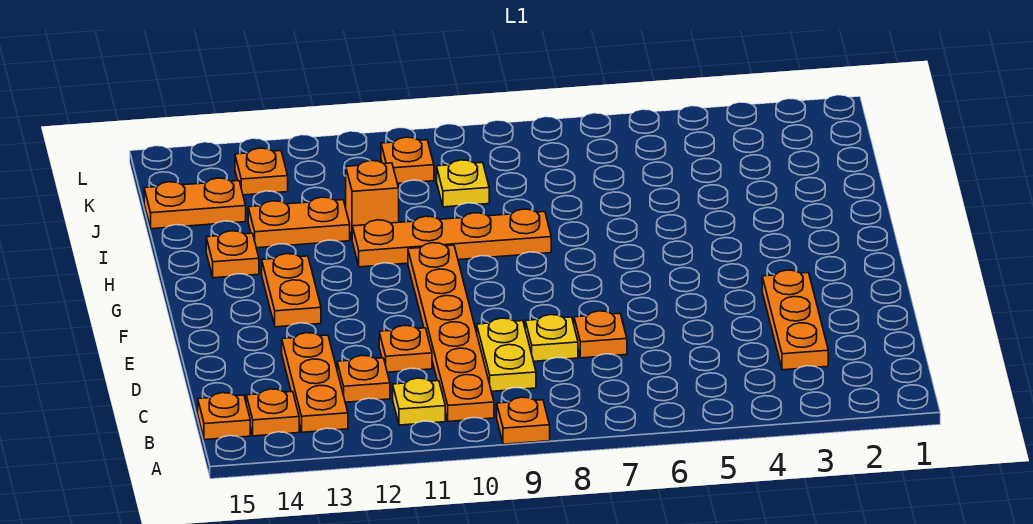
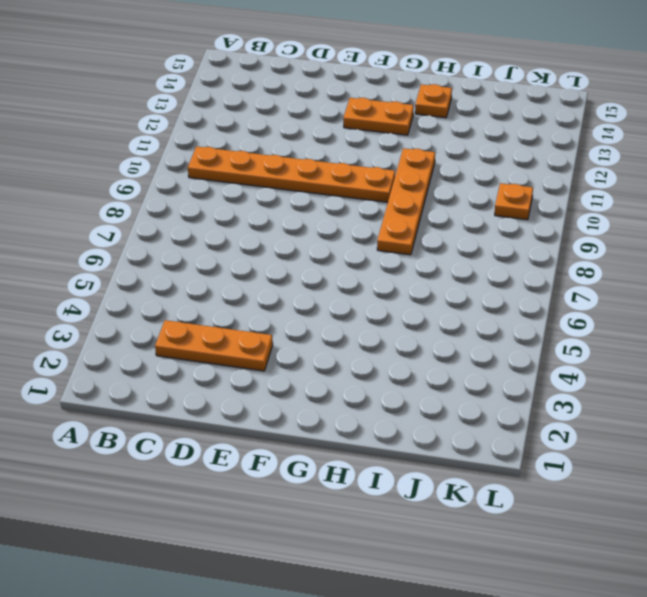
none -> orange 1x1 plate [497,397,550,444]
none -> yellow 1x1 plate [393,378,445,425]
none -> orange 1x3 plate [282,333,348,432]

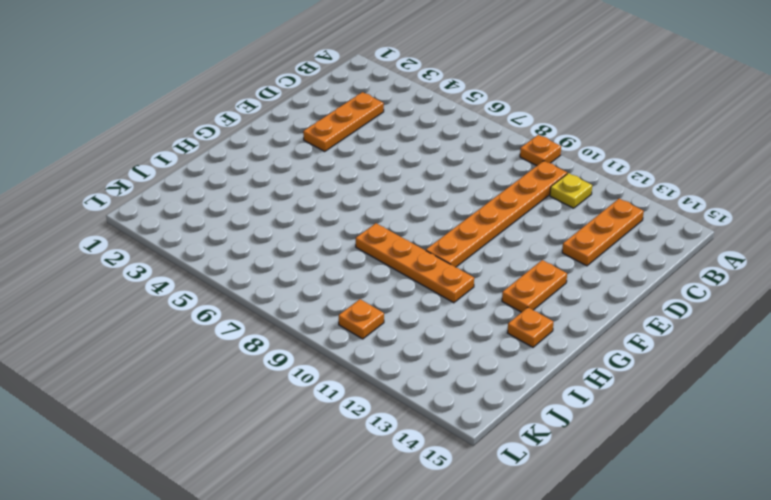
none -> orange 1x1 plate [246,389,299,436]
none -> orange 1x1 plate [198,393,250,440]
none -> yellow 1x2 plate [477,318,536,391]

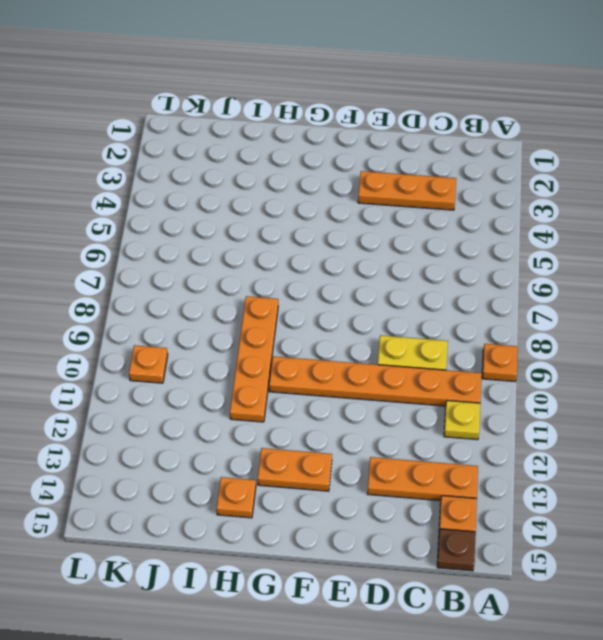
brown 1x1 plate [437,529,476,571] -> orange 1x1 plate [198,393,250,440]
none -> orange 1x1 plate [337,355,390,402]
none -> orange 1x1 plate [574,311,627,358]
none -> yellow 1x1 plate [525,315,578,361]

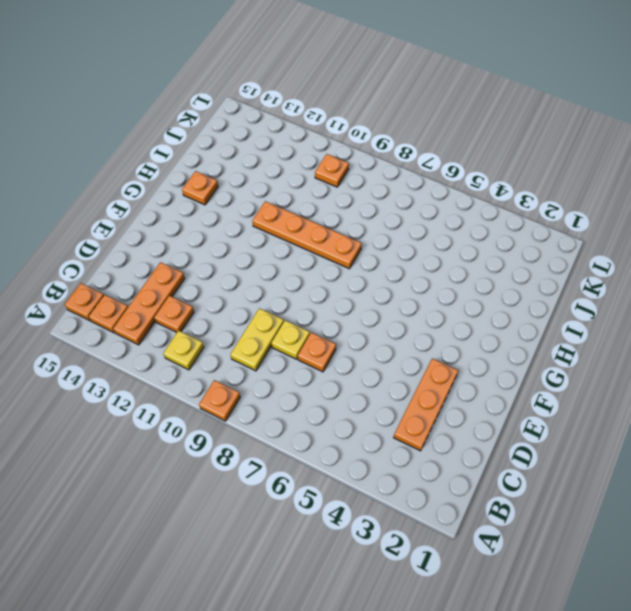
none -> orange 1x6 plate [408,243,494,422]
none -> orange 1x1 plate [379,325,432,372]
none -> orange 1x2 plate [262,254,321,327]

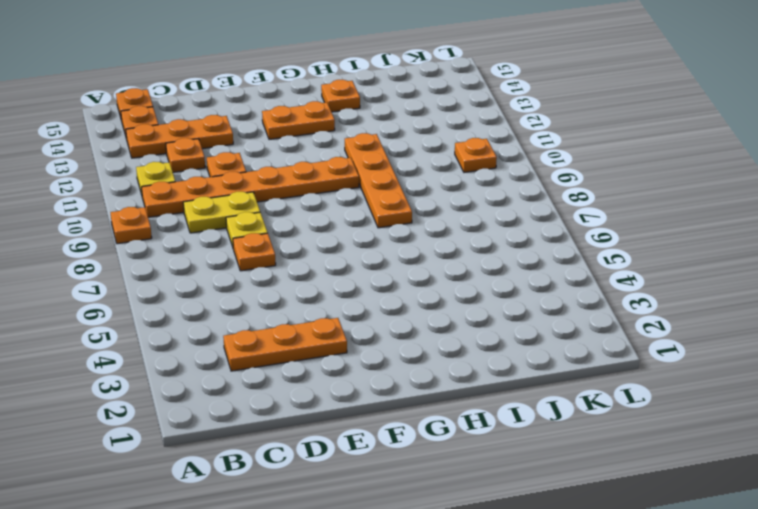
none -> orange 1x1 brick [346,161,399,238]
none -> orange 1x2 plate [248,197,350,248]
none -> yellow 1x1 plate [437,160,489,207]

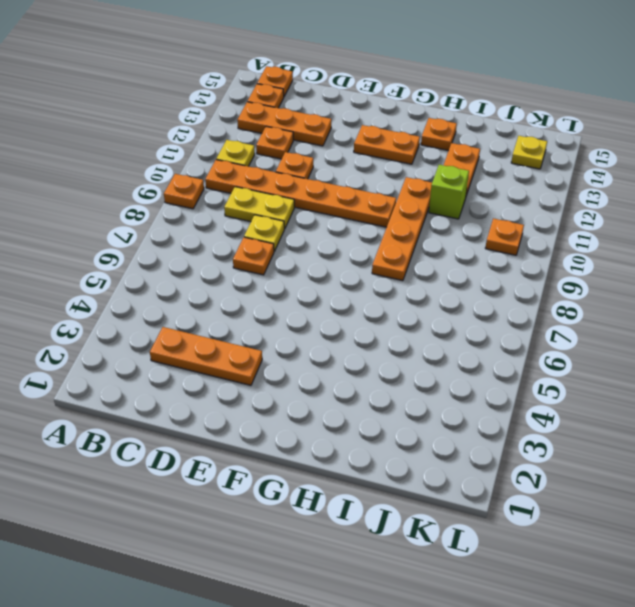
lime 1x1 brick [429,165,469,219] -> orange 1x1 brick [346,161,399,238]
yellow 1x1 plate [511,136,547,169] -> yellow 1x1 plate moved to [437,160,489,207]
none -> orange 1x2 plate [144,178,246,229]
none -> orange 1x1 plate [235,148,288,195]

